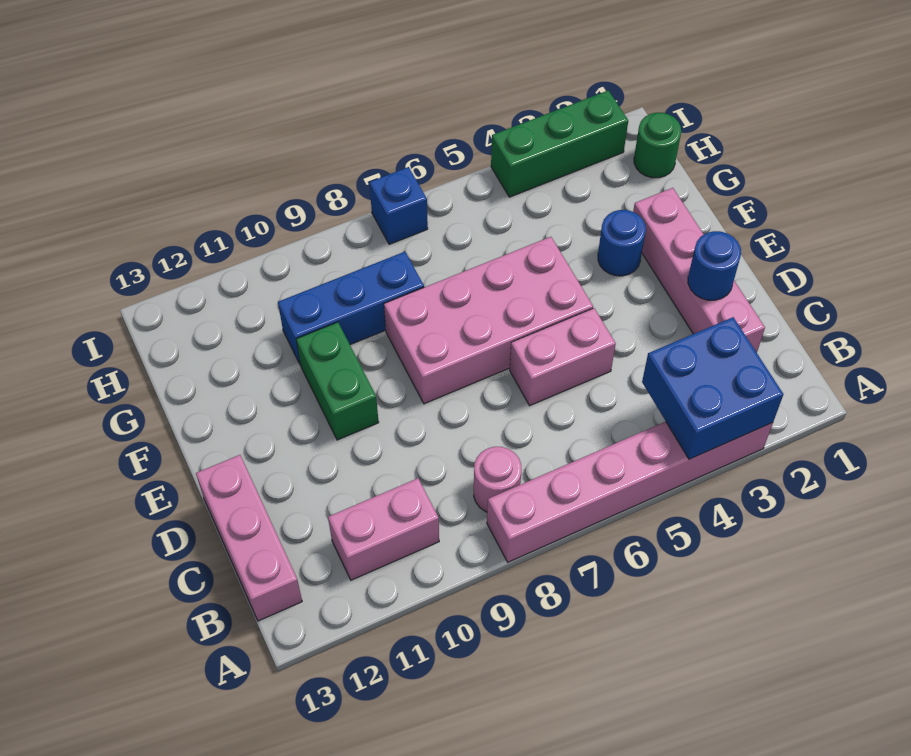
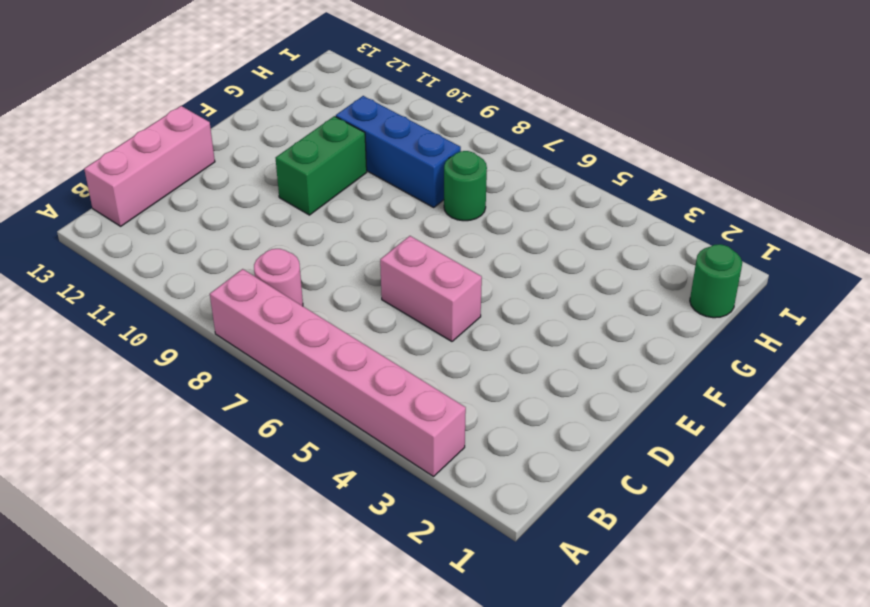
green 1x1 round brick [444,151,487,221] -> none
none -> pink 1x2 brick [328,478,439,580]
none -> pink 1x4 brick [633,188,765,353]
none -> pink 2x4 brick [384,237,593,404]

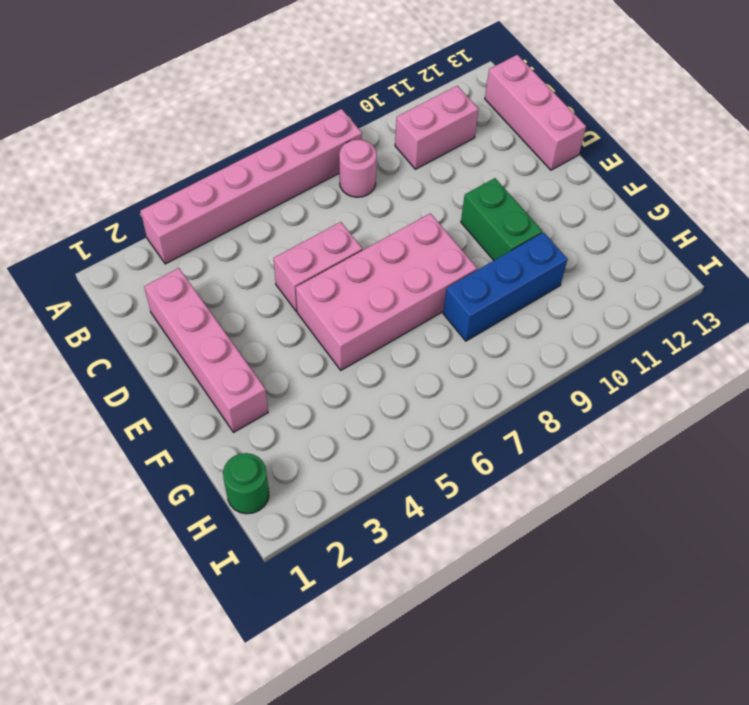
none -> blue 1x1 round brick [598,210,646,276]
none -> green 1x3 brick [491,90,628,197]
none -> blue 1x1 brick [369,167,428,244]

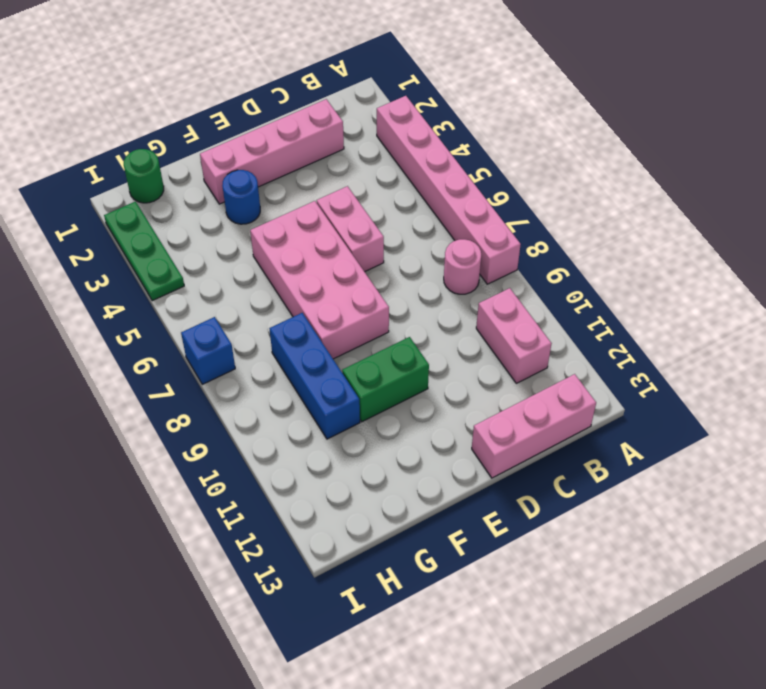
green 1x3 plate [104,202,184,301] -> green 1x3 brick [491,90,628,197]
none -> blue 2x2 brick [642,317,783,459]
none -> blue 1x1 round brick [688,231,741,300]

